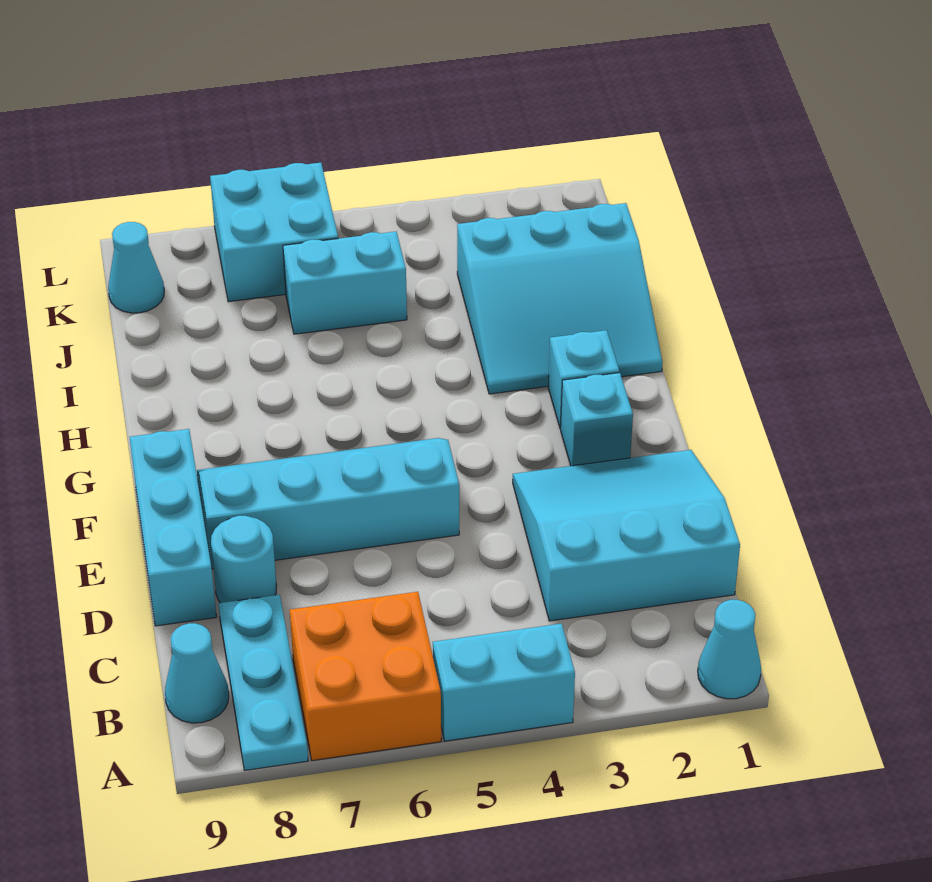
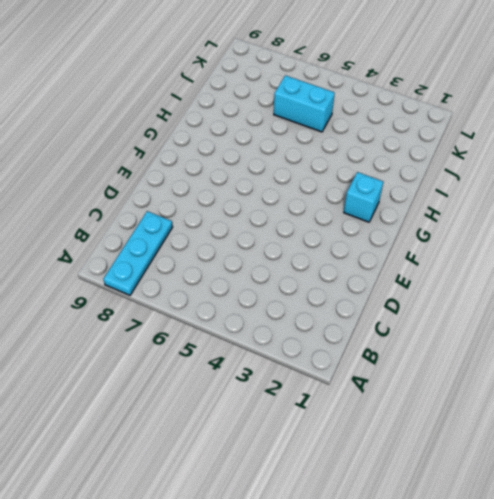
none -> cyan 1x1 cone [698,600,761,699]
none -> cyan 1x2 brick [433,623,575,741]
none -> orange 2x2 brick [290,592,441,761]

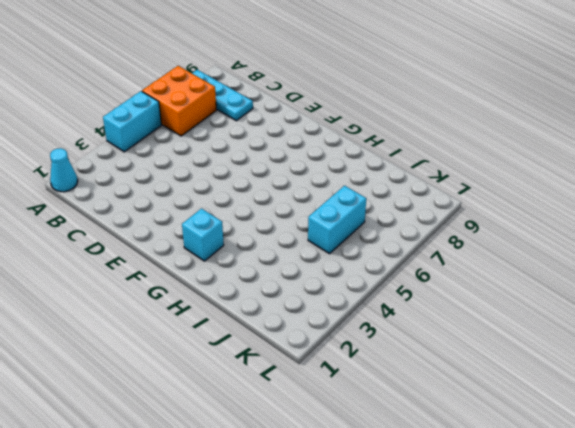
none -> cyan 1x1 cone [165,623,229,723]
none -> cyan 3x3 slope [513,450,740,621]
none -> cyan 1x1 round brick [211,516,277,603]

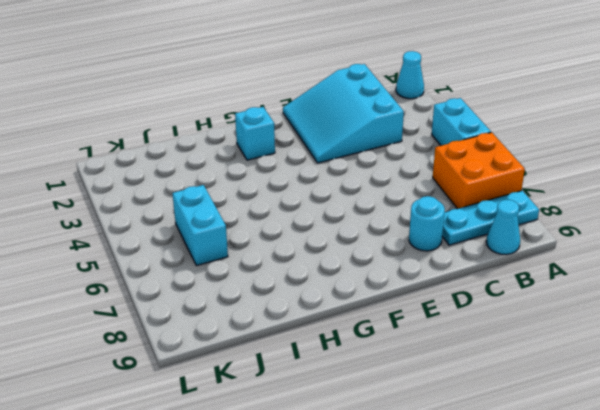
none -> cyan 1x3 brick [130,429,216,626]
none -> cyan 2x4 slope [197,438,459,569]
none -> cyan 1x1 brick [561,373,633,466]

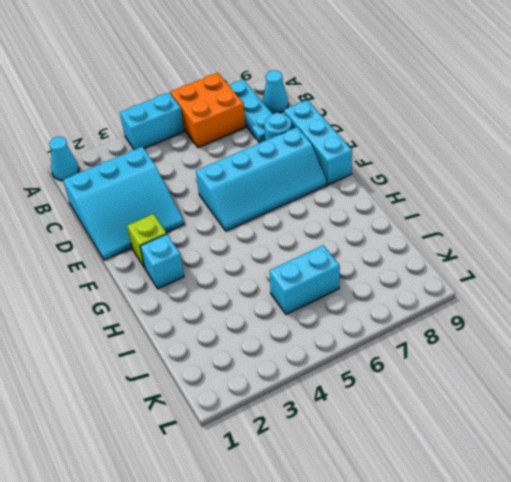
lime 1x1 brick [127,214,167,268] -> cyan 1x1 brick [561,373,633,466]
none -> cyan 3x3 slope [457,203,662,394]
none -> cyan 2x2 brick [210,163,338,302]
none -> cyan 1x1 cone [108,222,164,313]

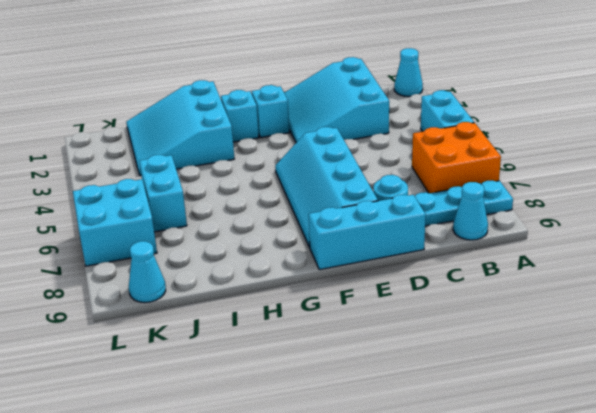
cyan 3x3 slope [126,80,234,175] -> cyan 3x3 slope turned to [457,203,662,394]

